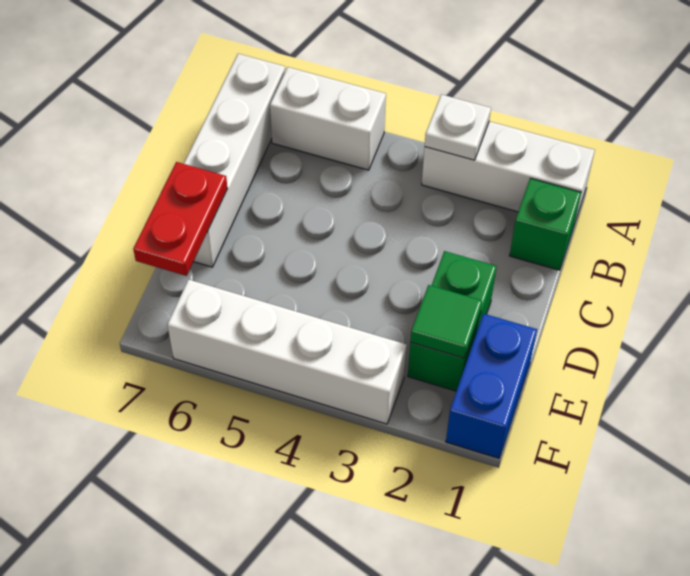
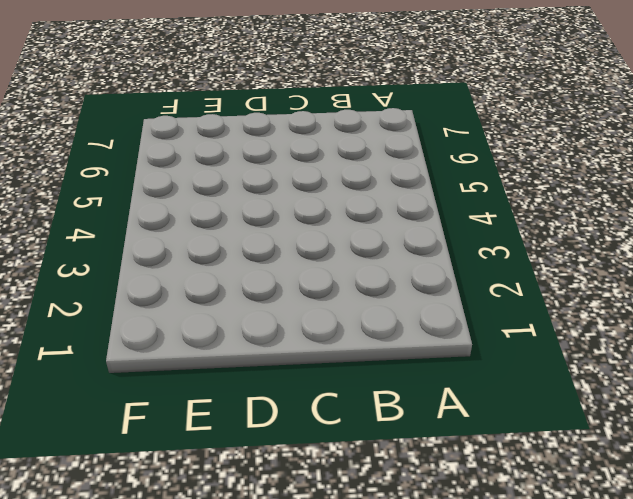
none -> white 1x3 brick [422,121,595,224]
none -> white 1x2 brick [270,67,386,170]

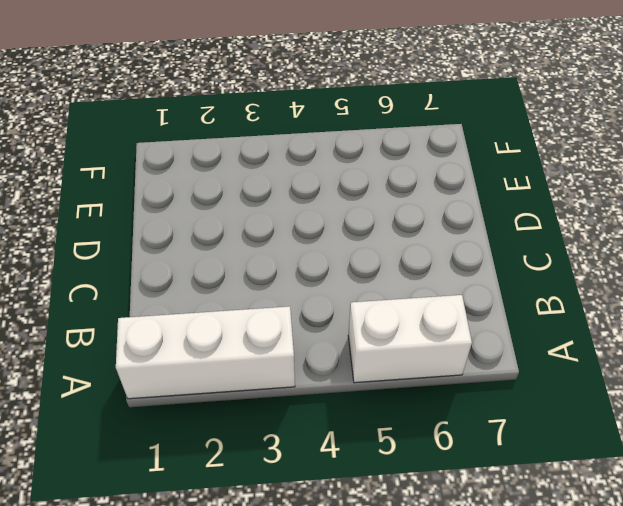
none -> white 1x4 brick [184,54,285,267]
none -> green 1x1 brick [509,178,581,270]

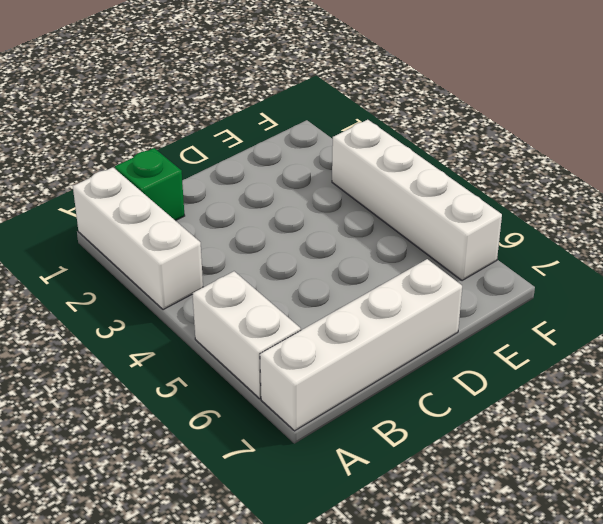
none -> green 1x2 brick [408,251,497,391]
none -> blue 1x2 brick [446,314,537,458]

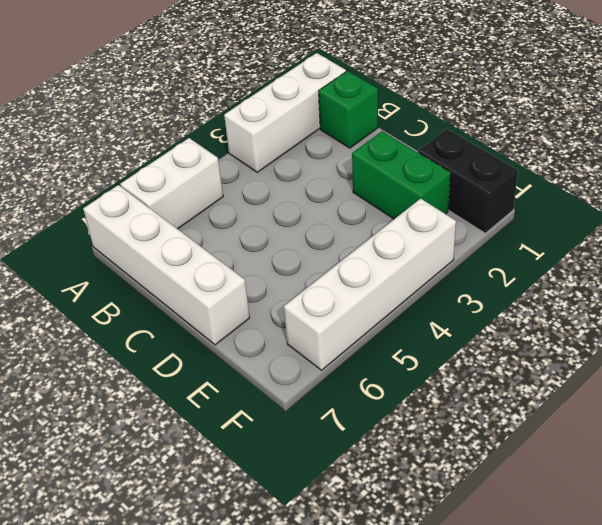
black 1x2 brick [418,129,518,233] -> blue 1x2 brick [446,314,537,458]
none -> white 1x1 plate [425,94,491,160]
none -> red 1x2 plate [133,162,228,276]

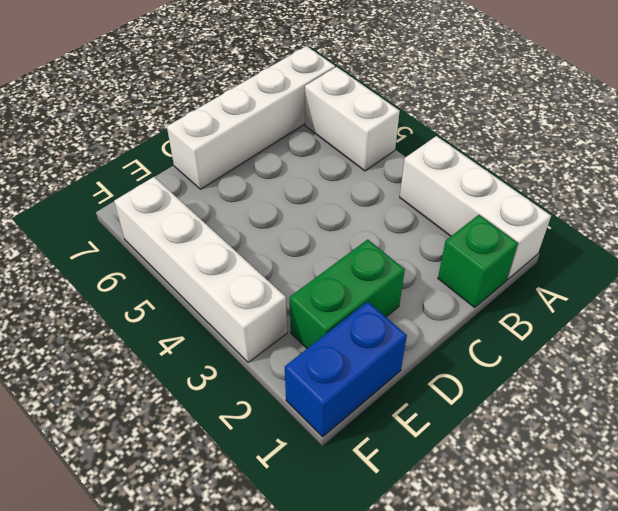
none -> white 1x1 plate [425,94,491,160]
none -> red 1x2 plate [133,162,228,276]

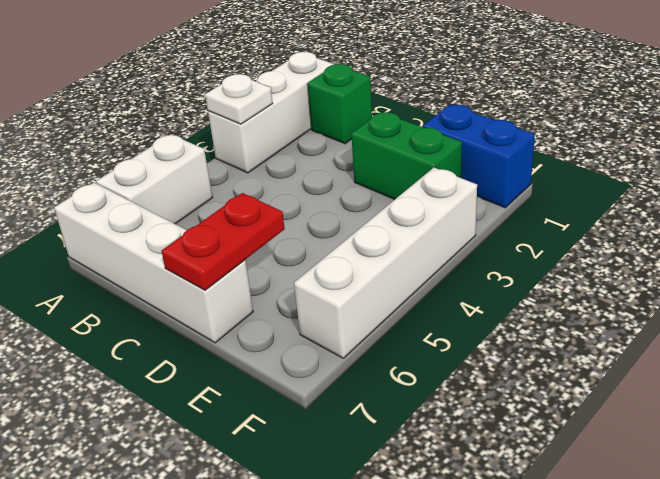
red 1x2 plate [162,193,285,290] -> red 1x2 plate turned to [133,162,228,276]
none -> green 1x1 tile [410,285,482,358]

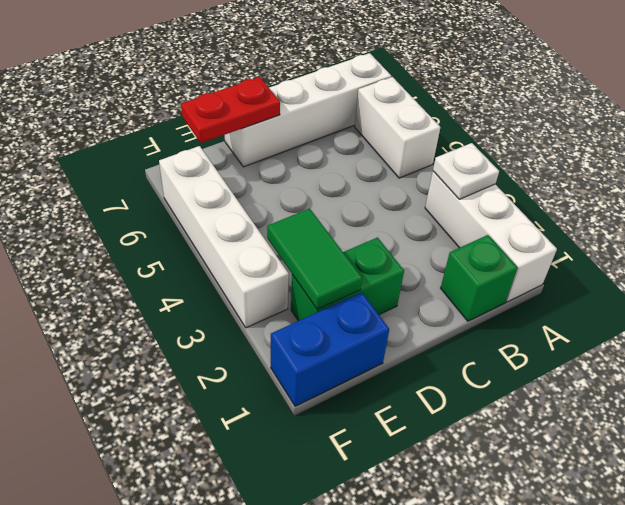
green 1x2 tile [267,209,362,309] -> green 1x1 tile [410,285,482,358]

